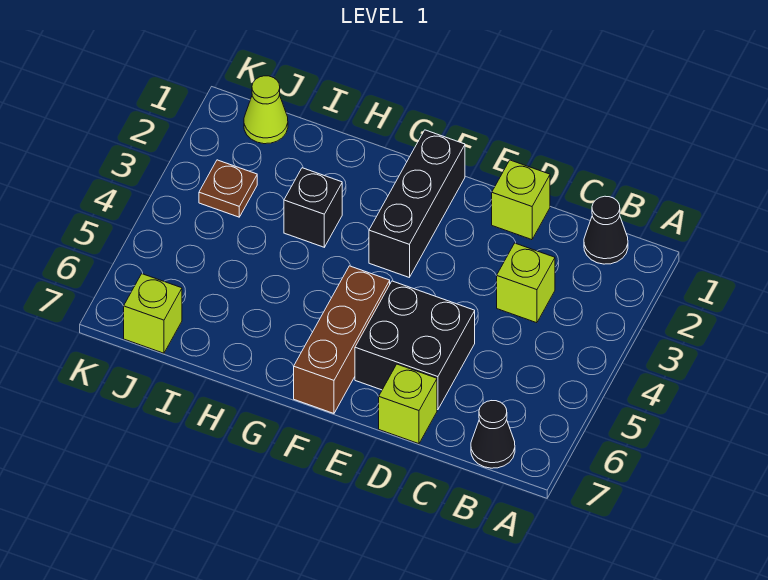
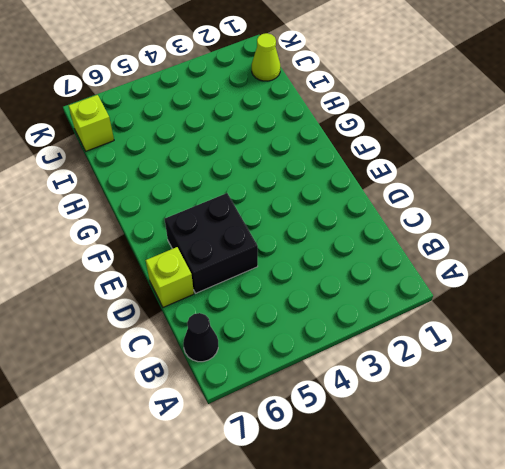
none -> black 1x1 cone [584,196,628,264]
none -> lime 1x1 brick [497,243,555,323]
none -> lime 1x1 brick [492,160,550,240]

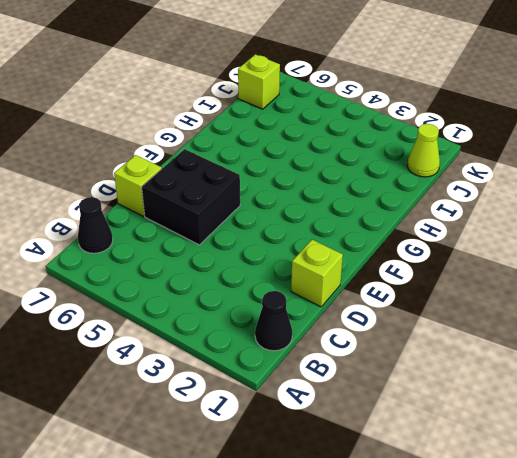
none -> lime 1x1 brick [497,243,555,323]
none -> black 1x3 brick [369,130,465,277]
none -> brown 1x3 brick [294,266,390,413]

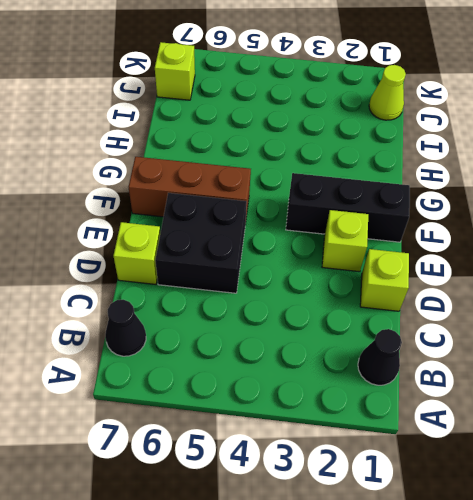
lime 1x1 brick [322,210,368,272] -> lime 1x1 brick moved to [497,243,555,323]
none -> black 1x1 brick [284,168,342,247]
none -> brown 1x1 plate [199,160,257,217]

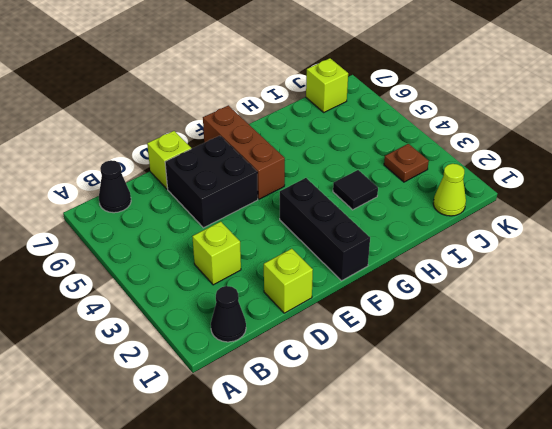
black 1x1 tile [333,170,378,210] -> black 1x1 brick [284,168,342,247]

